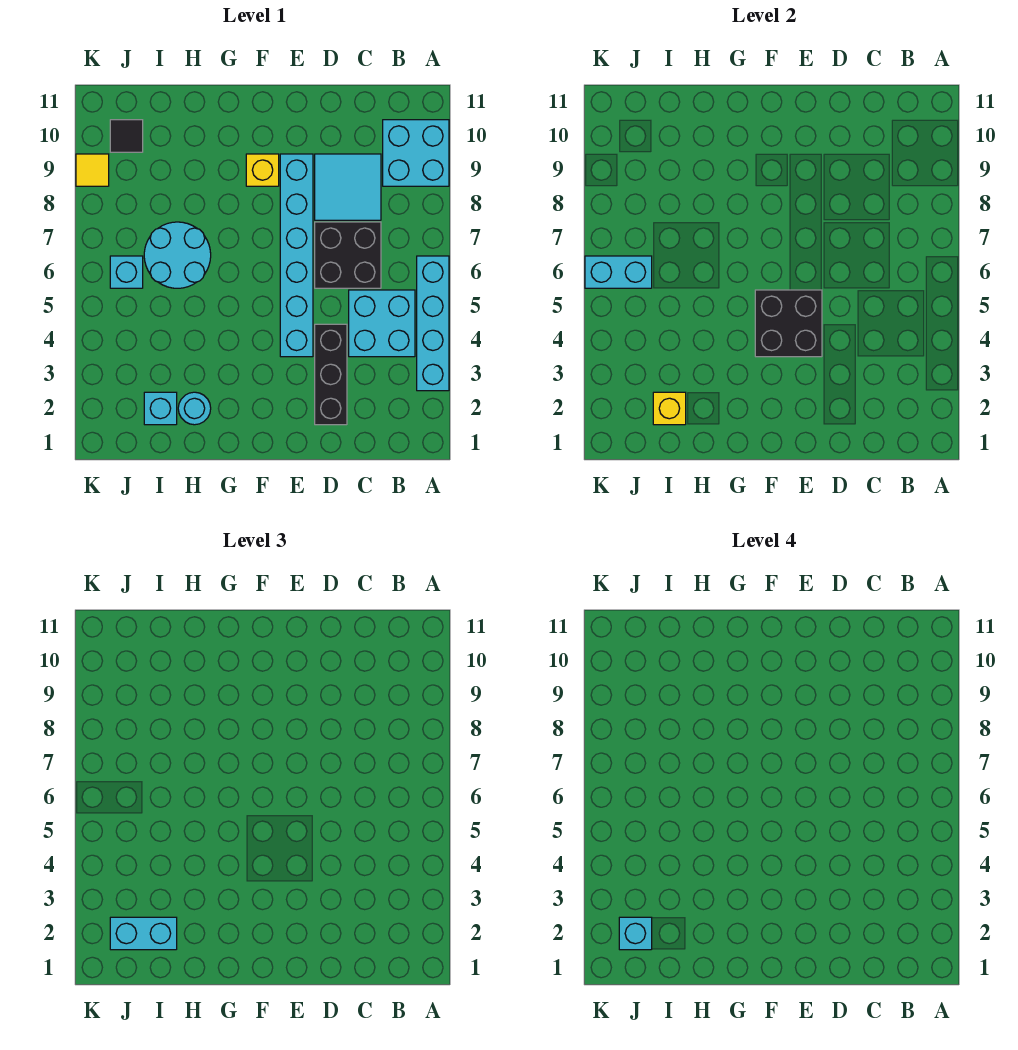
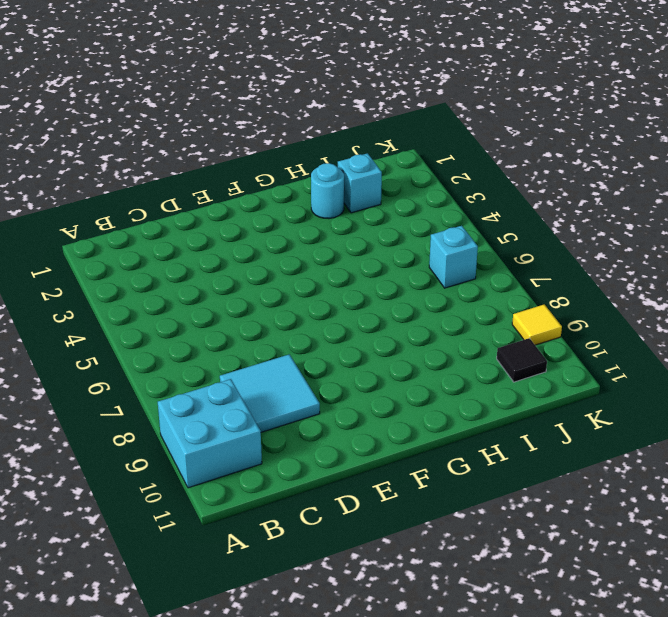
none -> cyan 1x4 brick [417,256,449,391]
none -> cyan 2x2 brick [349,290,415,357]
none -> black 2x2 brick [315,222,381,288]

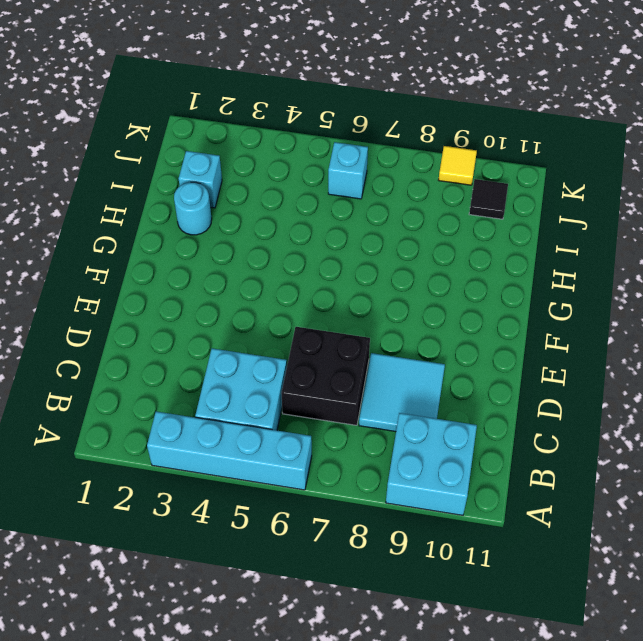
none -> black 1x3 brick [315,324,347,425]
none -> cyan 1x6 brick [280,154,313,357]
none -> yellow 1x1 brick [246,154,279,186]

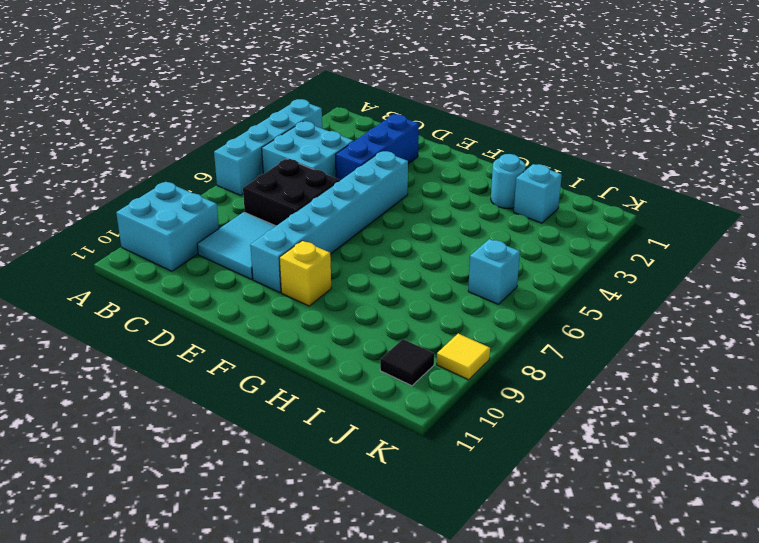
blue 1x3 brick [335,114,419,181] -> black 1x3 brick [315,324,347,425]
none -> cyan 2x2 round brick [144,222,211,288]
none -> black 2x2 brick [755,290,822,357]
none -> yellow 1x1 brick [653,392,686,425]

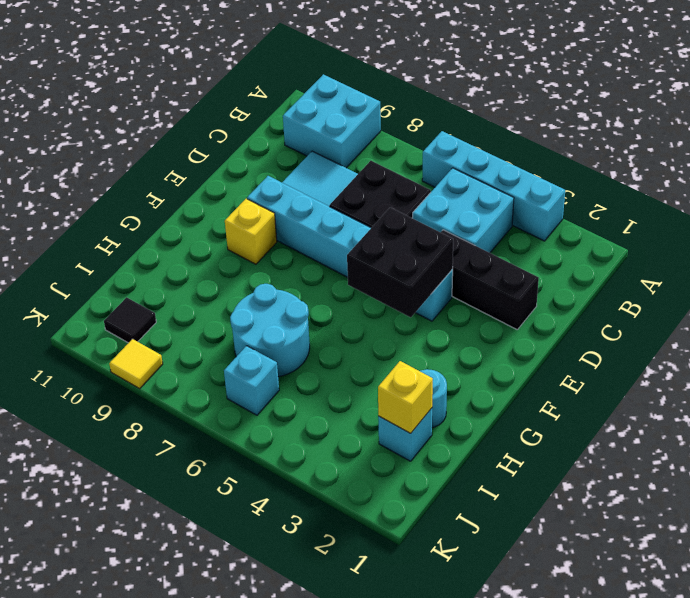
none -> cyan 1x2 brick [585,256,652,288]
none -> cyan 1x2 brick [110,917,177,950]
none -> cyan 1x1 brick [619,917,652,950]

